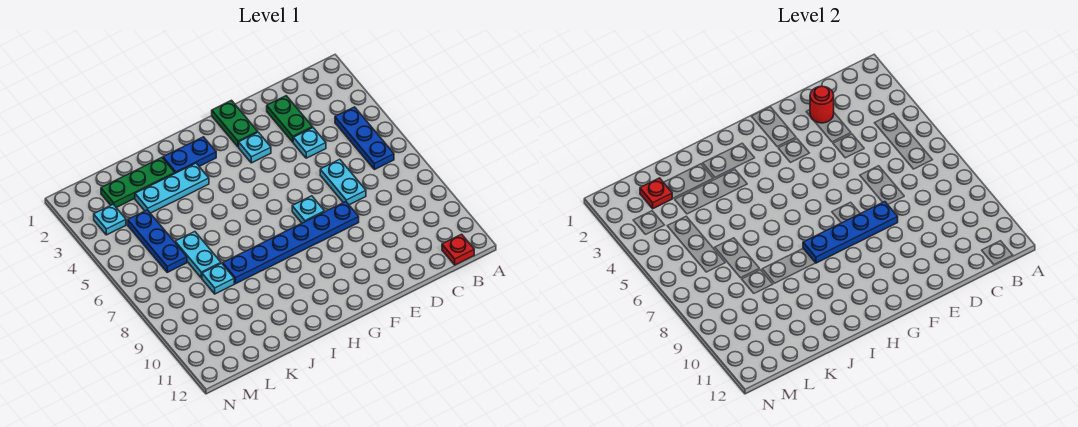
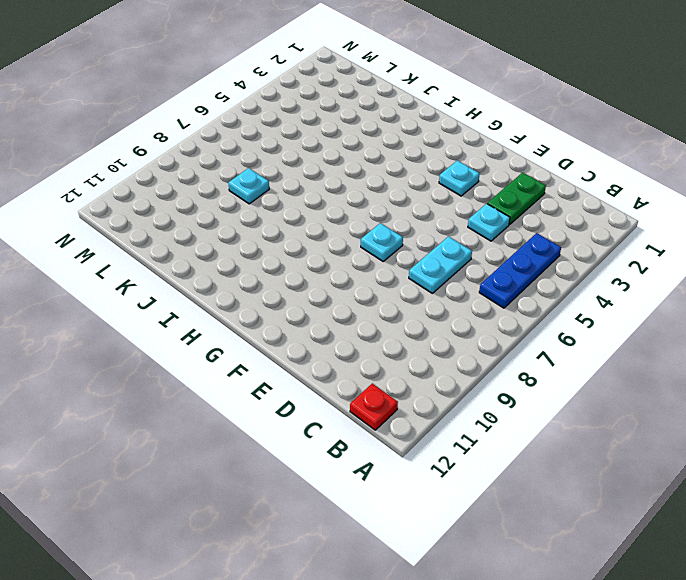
none -> blue 1x6 plate [223,202,359,284]
none -> green 1x2 plate [212,100,258,147]
none -> blue 1x2 plate [163,137,216,173]

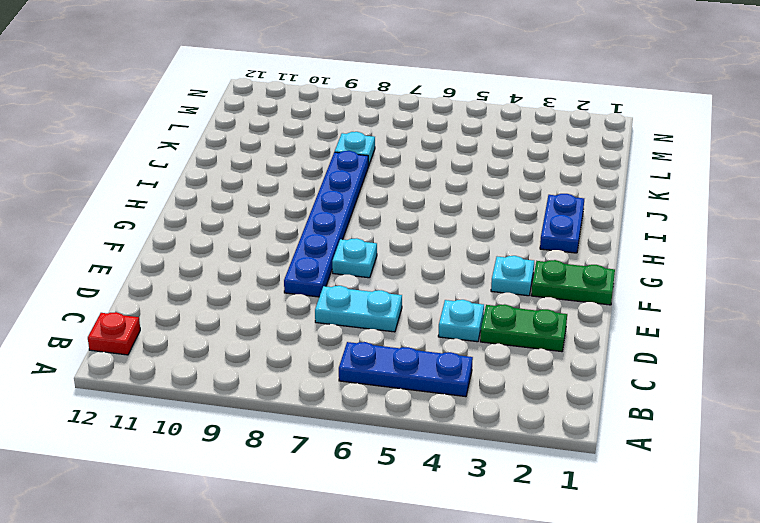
none -> cyan 1x3 plate [135,163,209,213]
none -> green 1x3 plate [101,158,175,208]
none -> cyan 1x2 plate [175,232,221,278]

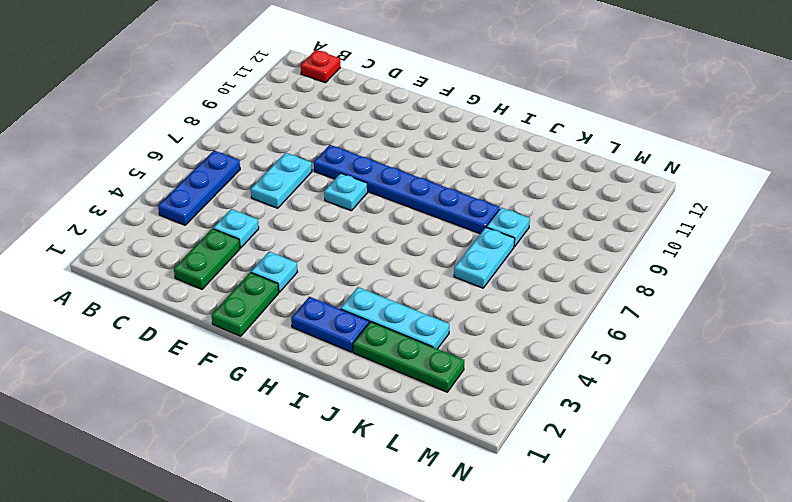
none -> blue 1x3 plate [128,210,187,272]
none -> cyan 1x1 plate [94,204,126,235]
none -> red 1x1 round brick [810,86,834,123]

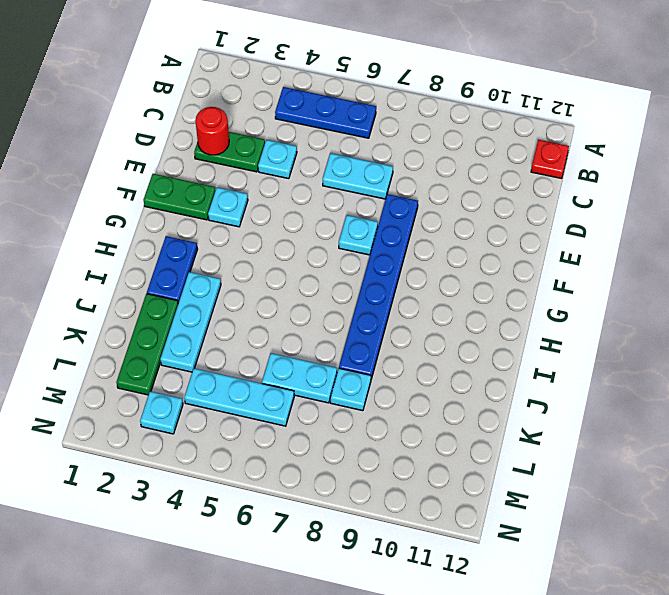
cyan 1x3 plate [184,368,294,426] -> blue 1x3 plate [128,210,187,272]
none -> blue 1x4 plate [803,202,898,263]
none -> red 1x1 plate [640,178,672,209]

